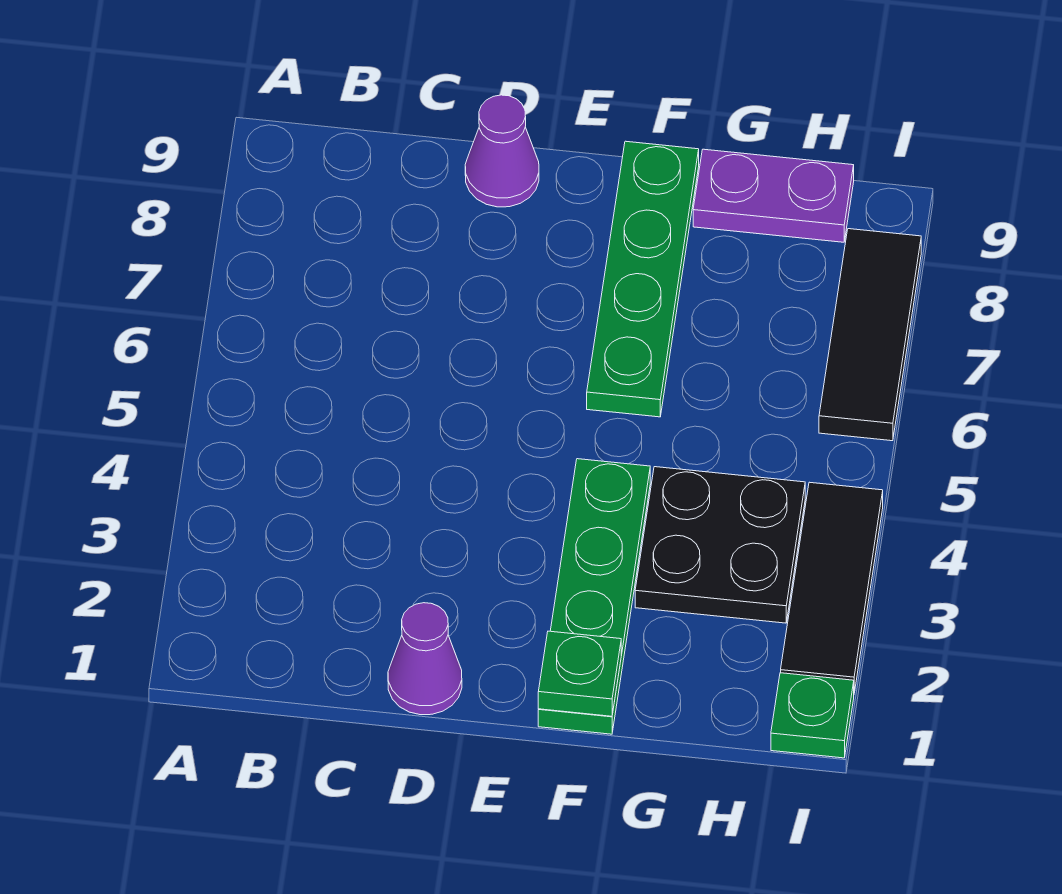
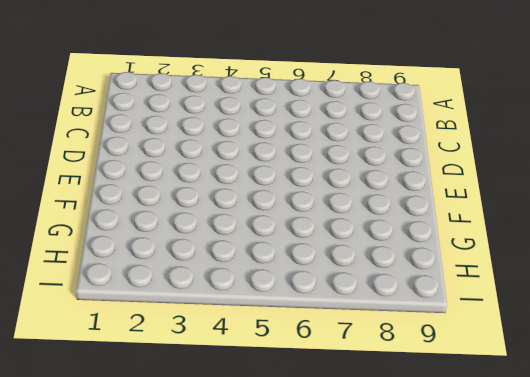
none -> purple 1x1 cone [388,603,462,715]
none -> purple 1x1 cone [465,95,539,207]

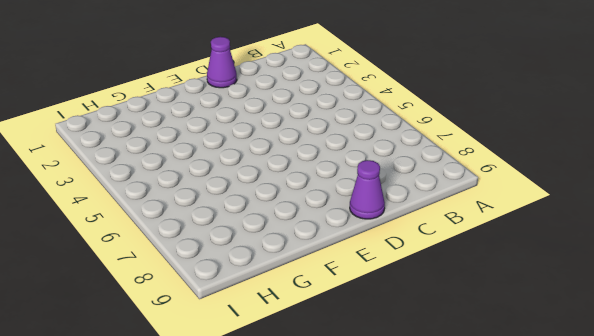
none -> green 1x4 plate [538,459,650,734]
none -> green 1x4 plate [587,141,699,417]

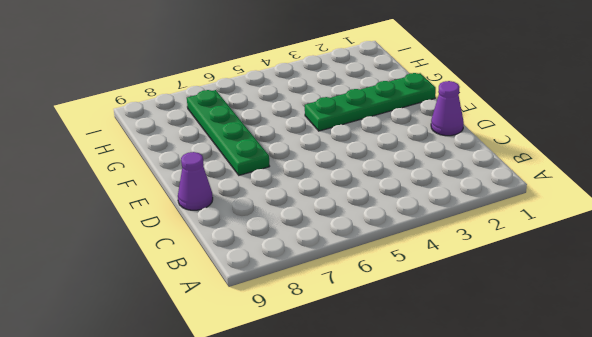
green 1x4 plate [187,90,270,175] -> green 1x4 plate turned to [587,141,699,417]
none -> black 2x2 plate [635,467,805,623]
none -> purple 1x2 plate [693,149,854,242]

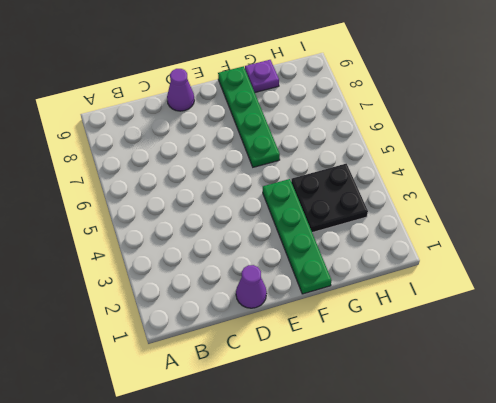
purple 1x1 plate [245,60,279,92] -> purple 1x2 plate [693,149,854,242]
none -> green 1x1 plate [771,673,854,758]
none -> black 1x3 tile [781,482,883,693]

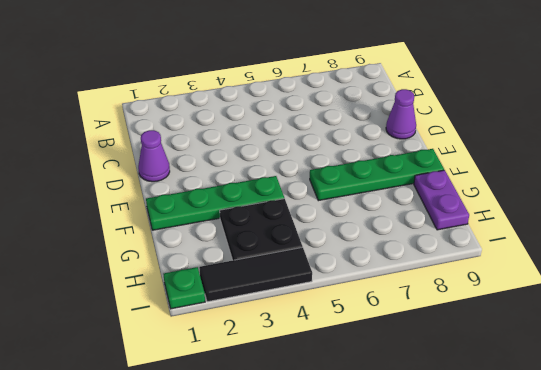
none -> black 1x3 tile [819,229,921,441]
none -> green 1x1 plate [538,631,621,716]

